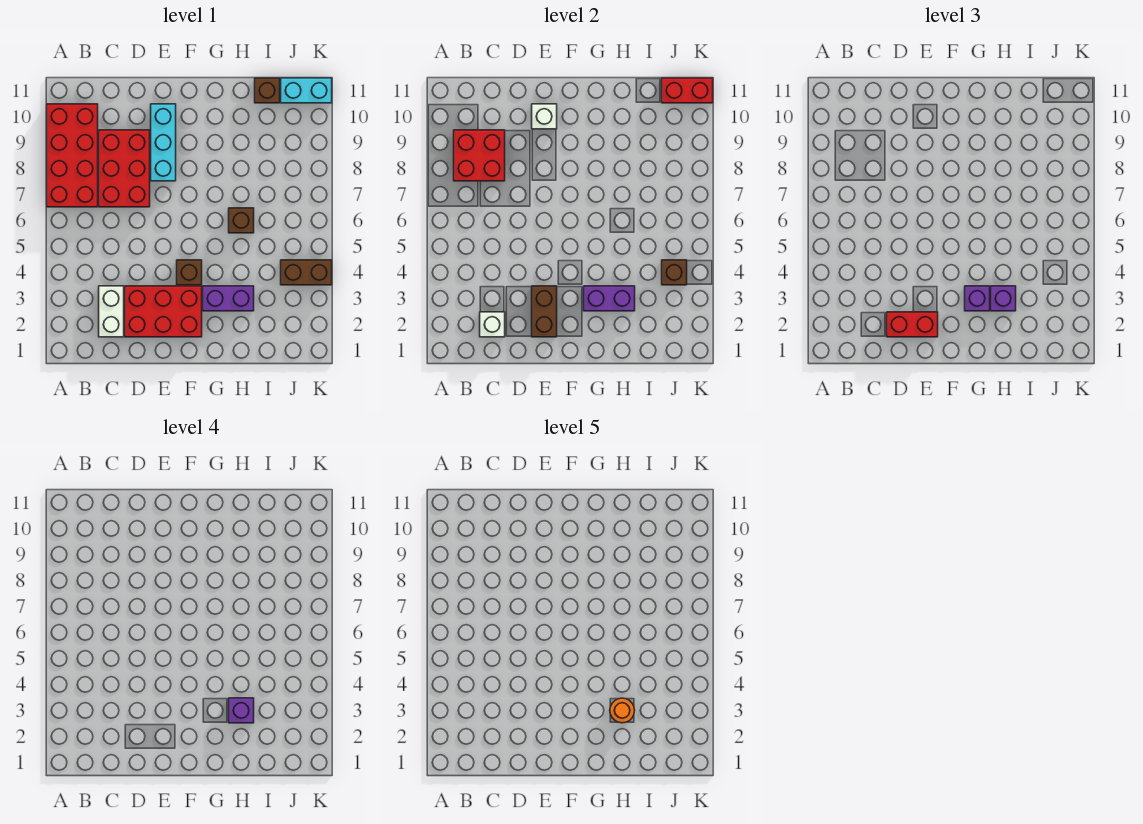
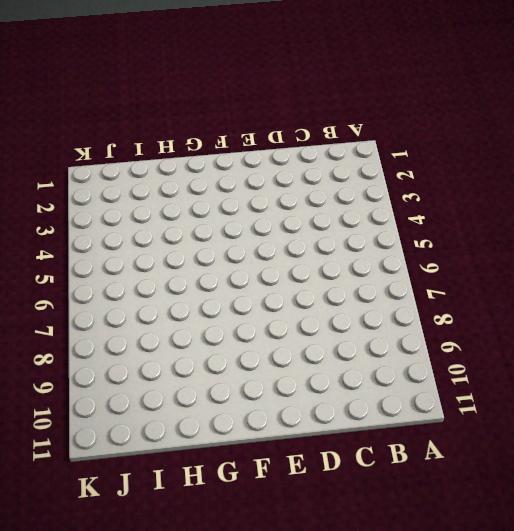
none -> red 2x4 brick [47,104,98,207]
none -> white 1x2 brick [99,286,124,337]
none -> red 2x3 brick [99,130,150,207]

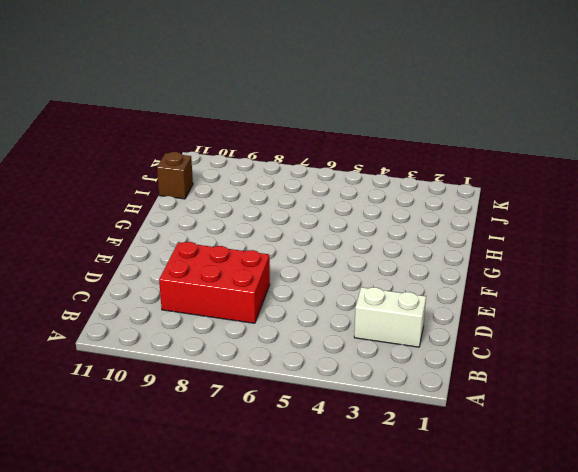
none -> red 2x4 brick [47,104,98,207]
none -> red 2x3 brick [125,286,202,337]
none -> cyan 1x3 brick [151,104,176,181]

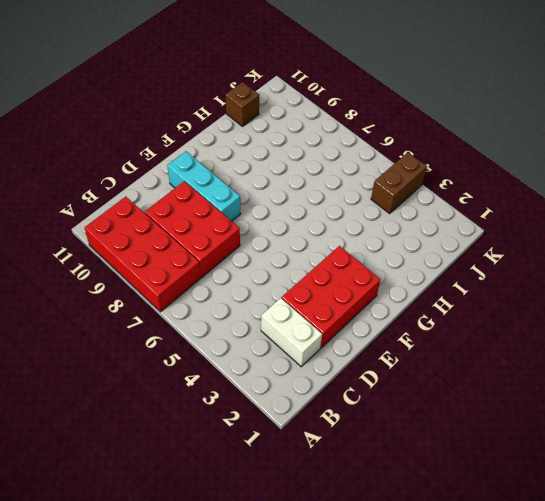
none -> brown 1x1 brick [177,260,202,285]
none -> purple 1x2 brick [203,286,254,311]
none -> brown 1x1 brick [229,208,254,233]

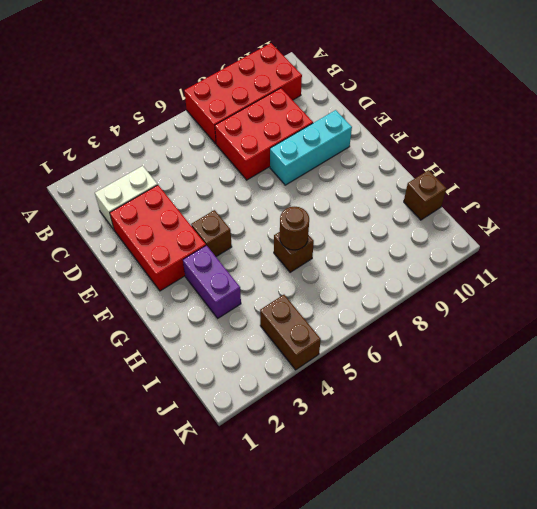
brown 1x1 round brick [280,207,309,250] -> none
none -> cyan 1x2 brick [281,78,332,103]
none -> red 2x2 brick [454,130,505,181]
none -> white 1x1 brick [480,312,505,337]

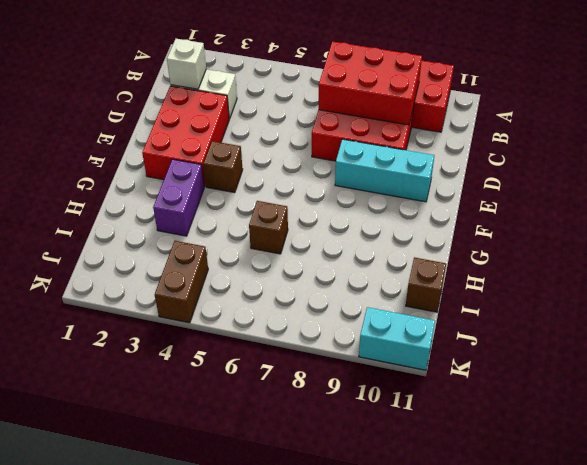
red 2x3 brick [319,41,422,125] -> red 2x2 brick [454,130,505,181]
cyan 1x2 brick [359,307,435,370] -> cyan 1x2 brick turned to [281,78,332,103]
none -> brown 1x2 brick [532,286,557,337]
none -> white 1x1 brick [532,104,557,129]
none -> purple 1x2 brick [584,286,635,311]

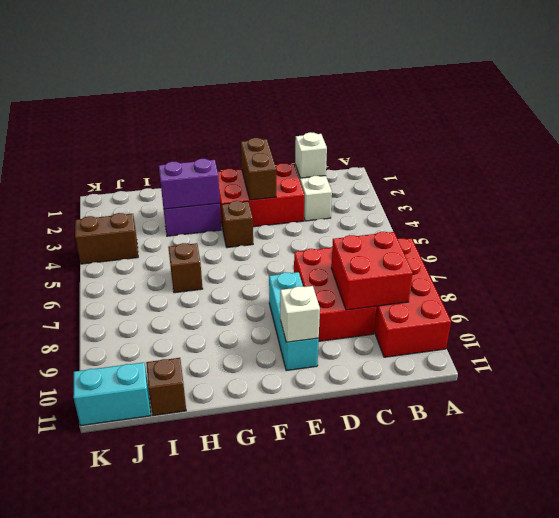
none -> brown 1x1 brick [662,260,687,285]
none -> red 1x2 brick [662,78,713,103]
none -> red 1x2 brick [887,312,938,337]

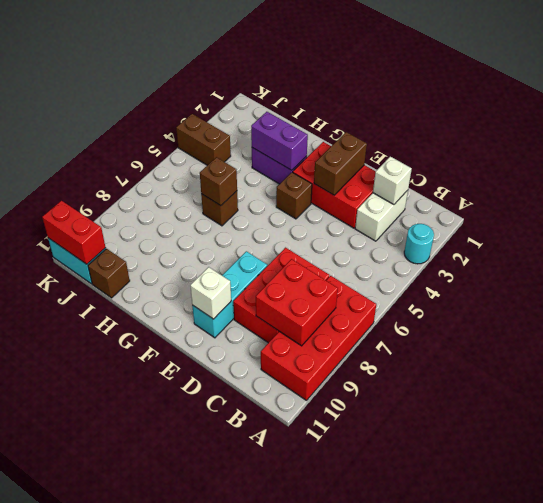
cyan 1x1 round brick [404,224,434,264] -> none
brown 1x1 brick [200,157,237,206] -> brown 1x1 brick moved to [662,260,687,285]
none -> red 1x2 brick [887,312,938,337]
none -> purple 1x1 brick [965,286,990,311]
none -> purple 1x1 brick [991,286,1016,311]

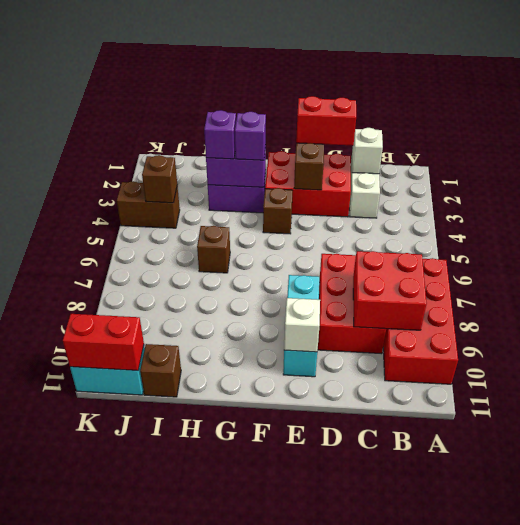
none -> purple 1x1 brick [229,698,254,723]
none -> orange 1x1 round brick [610,698,635,723]

